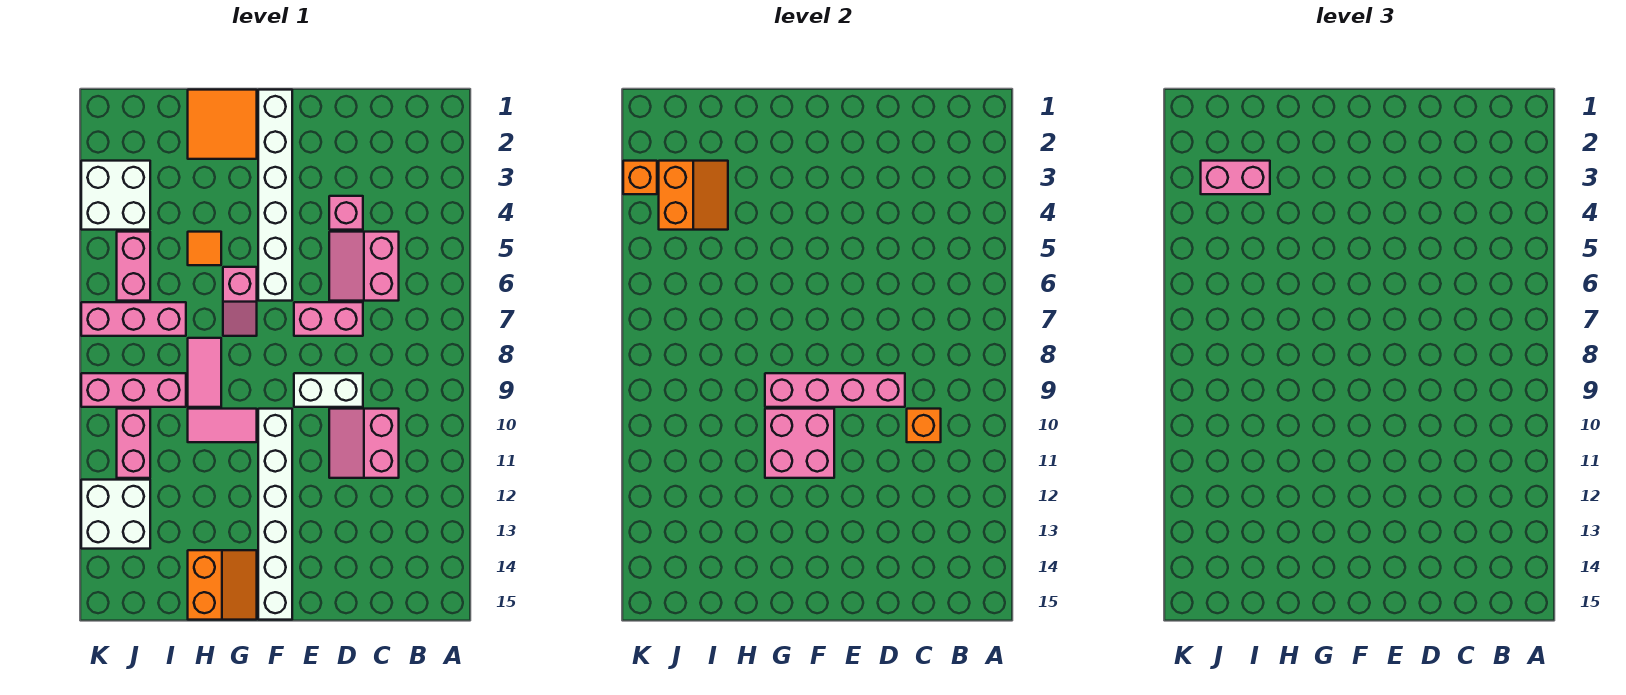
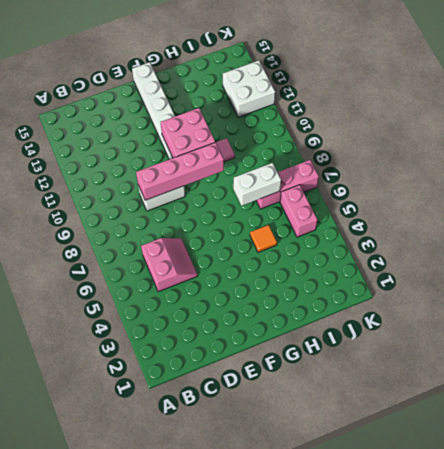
white 1x2 brick [233,163,281,206] -> none
none -> pink 2x2 slope [329,409,399,478]
none -> pink 1x1 brick [329,196,363,230]
none -> pink 1x2 brick [294,302,363,336]

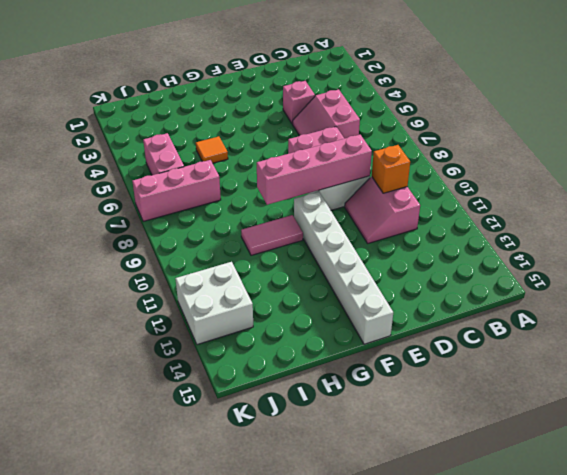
none -> white 1x6 brick [258,90,292,301]
none -> orange 2x2 tile [188,90,257,159]
none -> pink 1x2 slope [223,267,257,336]

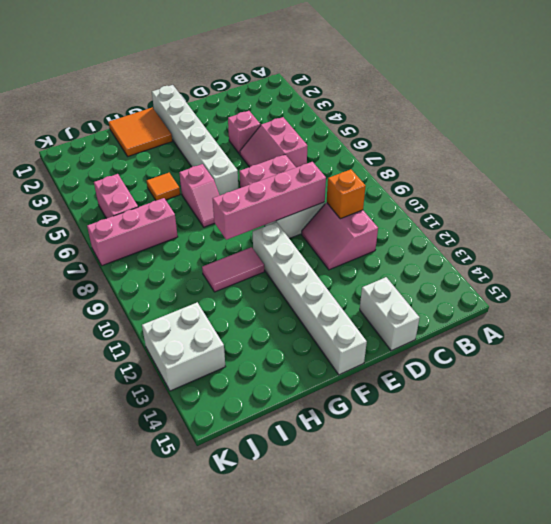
white 1x2 brick [360,277,420,351] -> none
none -> orange 2x2 slope [188,550,257,620]
none -> pink 1x2 tile [188,338,221,407]
none -> pink 1x3 brick [81,373,186,407]

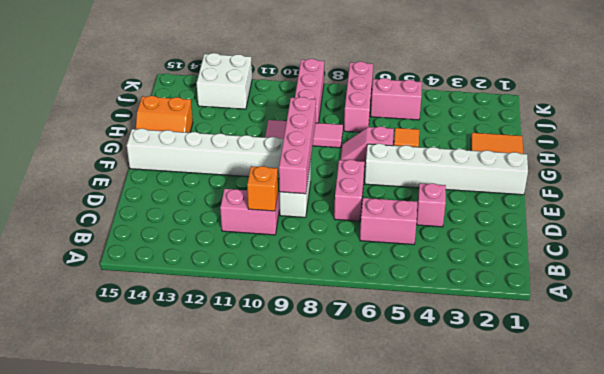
none -> white 2x2 brick [81,161,150,230]
none -> pink 1x2 brick [117,409,150,478]
none -> pink 2x2 brick [765,409,834,478]

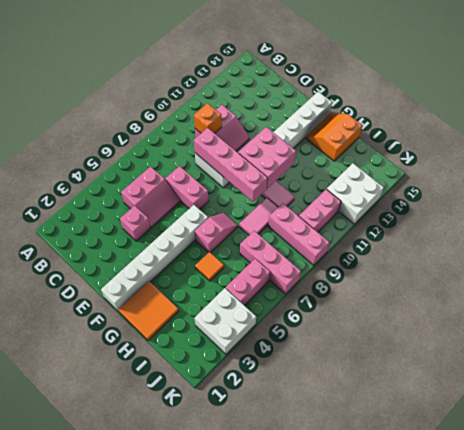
none -> orange 2x2 slope [659,161,728,230]
none -> orange 1x1 brick [623,161,657,194]
none -> pink 1x2 brick [1201,161,1270,194]

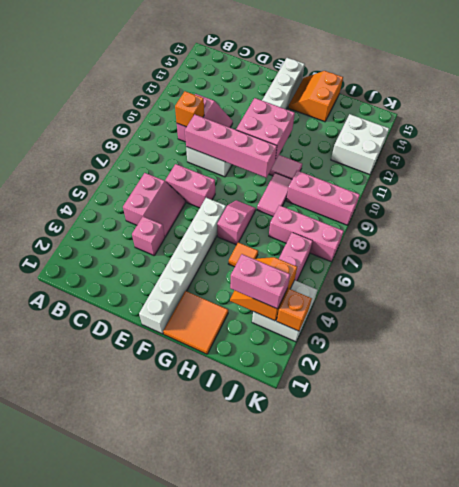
none -> pink 1x2 brick [117,409,150,478]

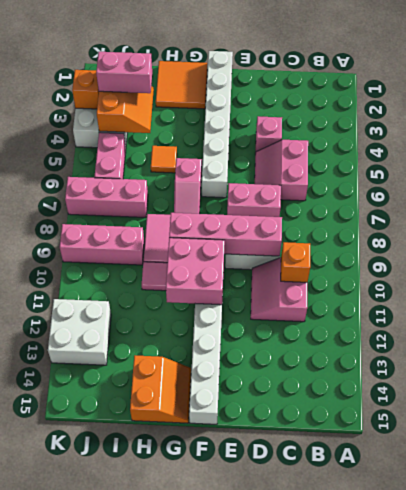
none -> pink 1x2 brick [117,409,150,478]

